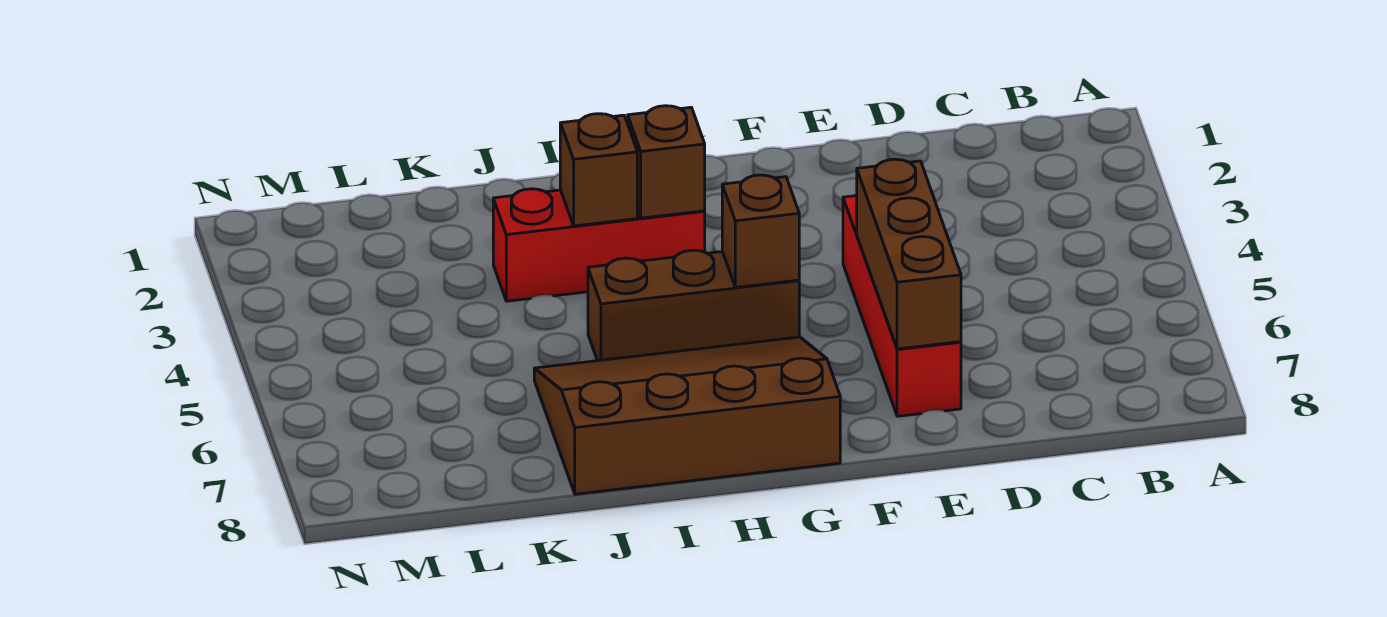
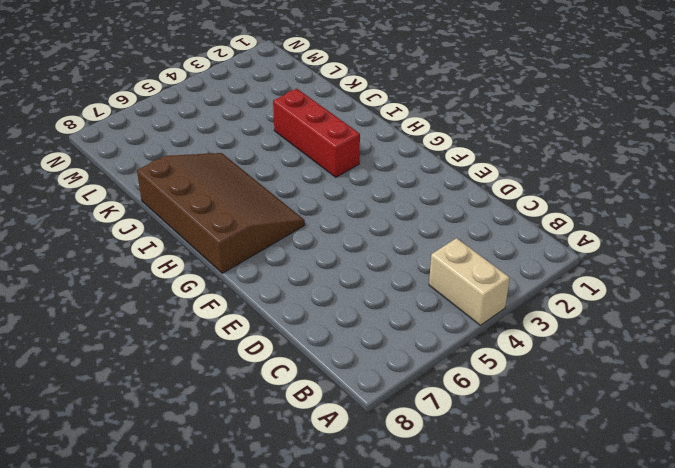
tan 1x2 brick [429,238,510,325] -> none
none -> red 1x4 brick [843,196,961,416]
none -> brown 1x3 brick [588,250,799,361]

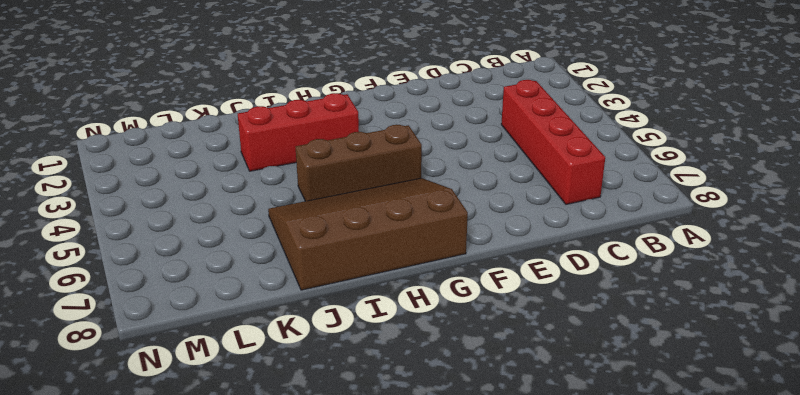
red 1x4 brick [501,80,605,204] -> red 1x4 brick moved to [843,196,961,416]
none -> brown 1x3 brick [857,159,961,349]
none -> brown 1x1 brick [722,175,799,287]

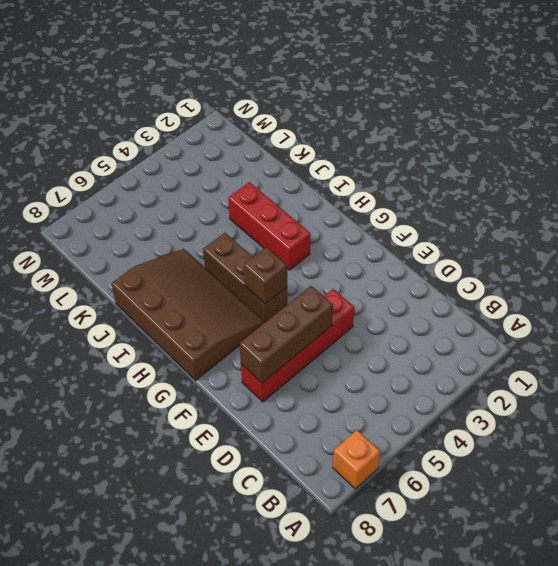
orange 1x1 brick [333,430,380,489] -> none
none -> brown 1x1 brick [628,106,705,218]
none -> brown 1x1 brick [560,114,637,226]

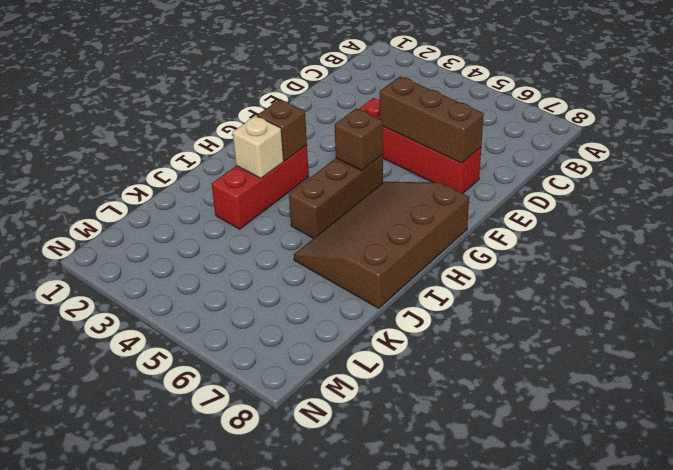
tan 1x1 brick [233,116,284,178] -> brown 1x1 brick [560,114,637,226]

